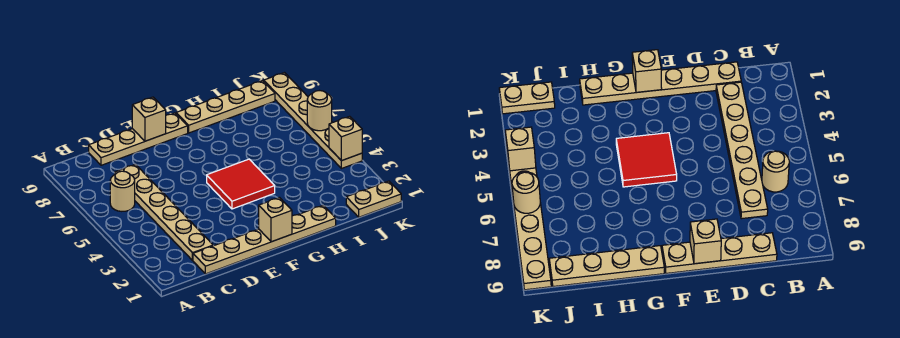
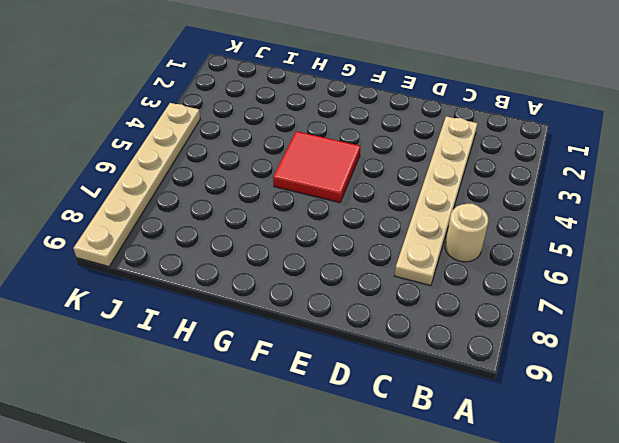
none -> tan 1x6 plate [193,205,336,274]
none -> tan 1x4 plate [89,113,188,165]
none -> tan 1x4 plate [176,81,275,133]

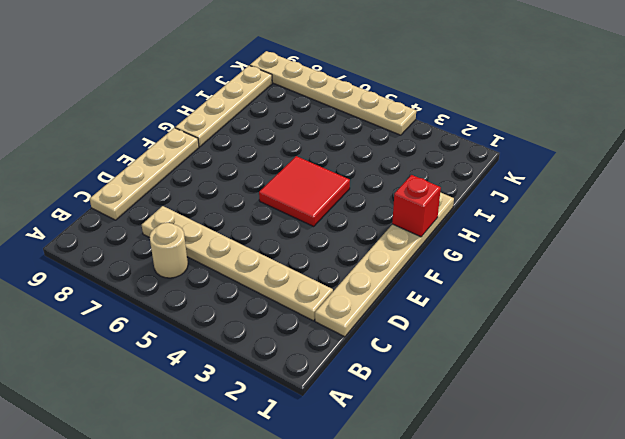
red 1x1 brick [392,175,441,237] -> none
none -> tan 1x2 plate [346,181,401,217]
none -> tan 1x1 brick [132,97,166,141]
none -> tan 1x1 brick [259,198,292,242]

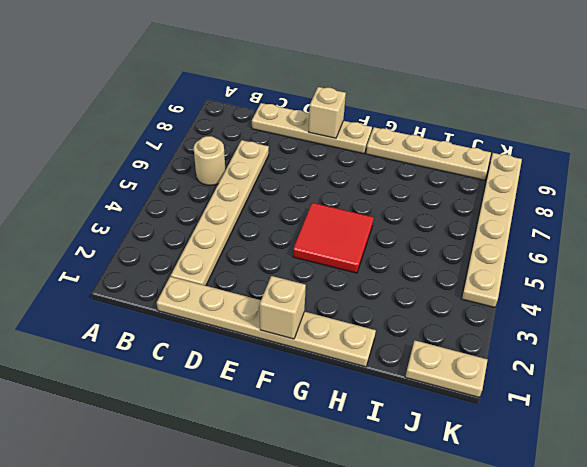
none -> tan 1x1 brick [329,116,362,161]
none -> tan 1x1 round brick [307,91,332,131]

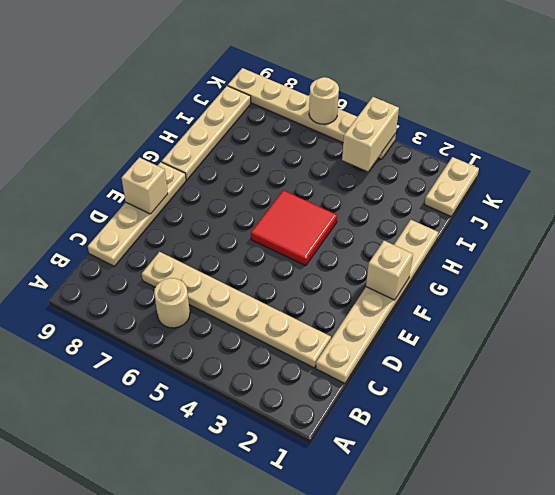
tan 1x2 brick [342,97,399,171] -> tan 1x1 brick [329,116,362,161]

